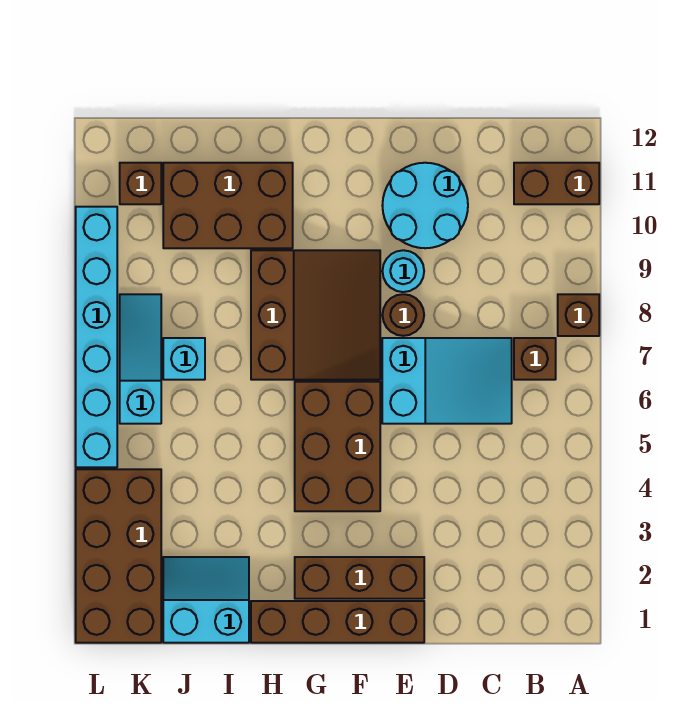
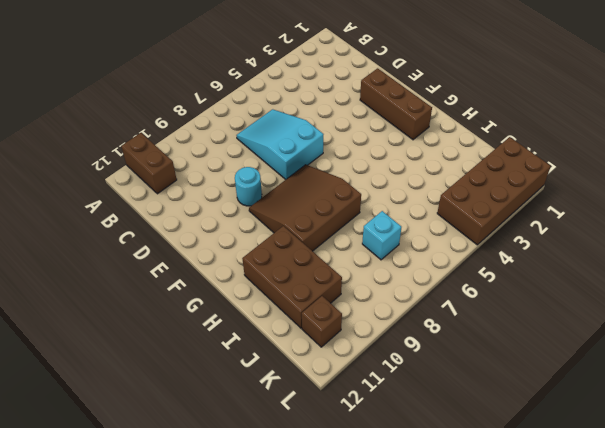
none -> brown 1x1 brick [558,294,599,336]
none -> brown 1x1 brick [514,338,556,380]
none -> cyan 2x2 round brick [382,163,468,248]

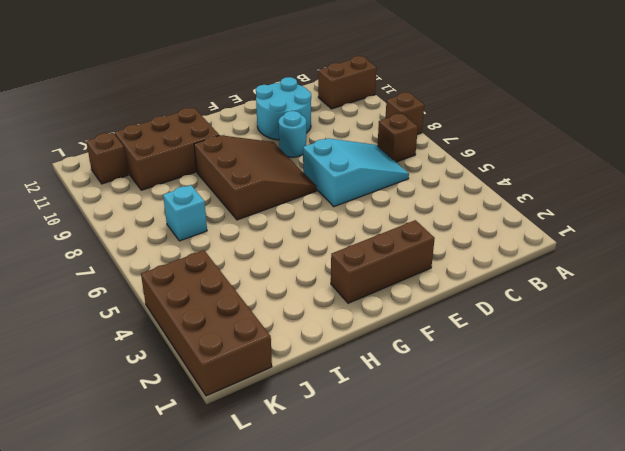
none -> brown 1x4 brick [251,601,424,643]
none -> brown 1x1 round brick [383,294,424,336]
none -> brown 2x3 brick [295,382,380,511]

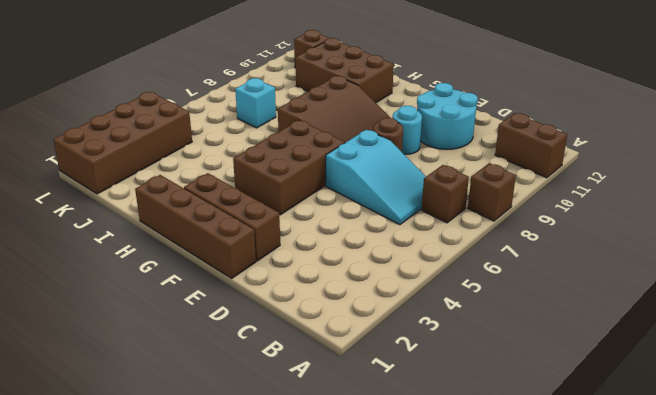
none -> cyan 2x2 slope [163,557,249,643]
none -> cyan 1x3 slope [120,294,161,424]
none -> cyan 1x6 brick [76,207,117,467]

